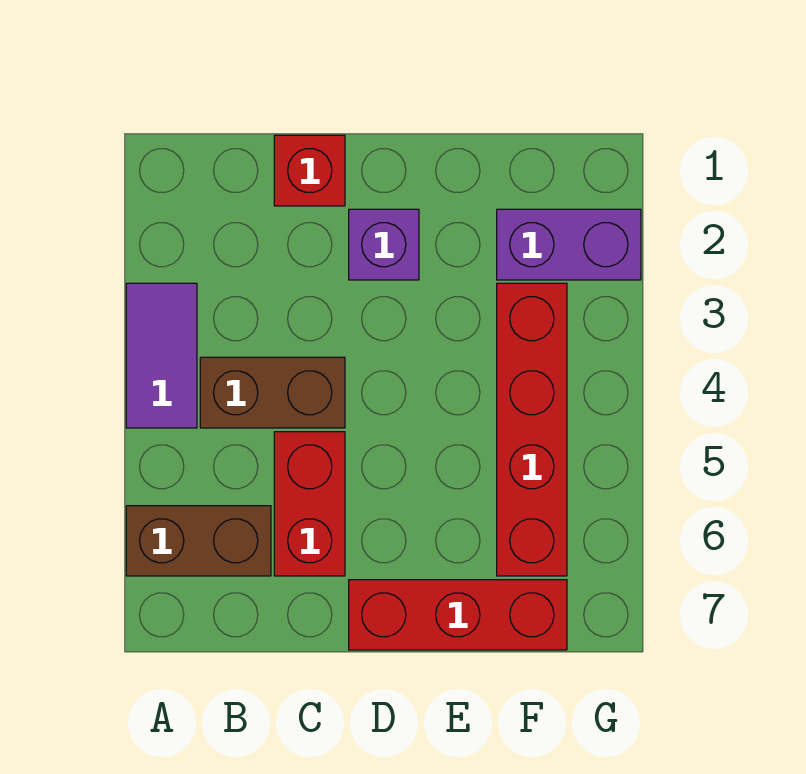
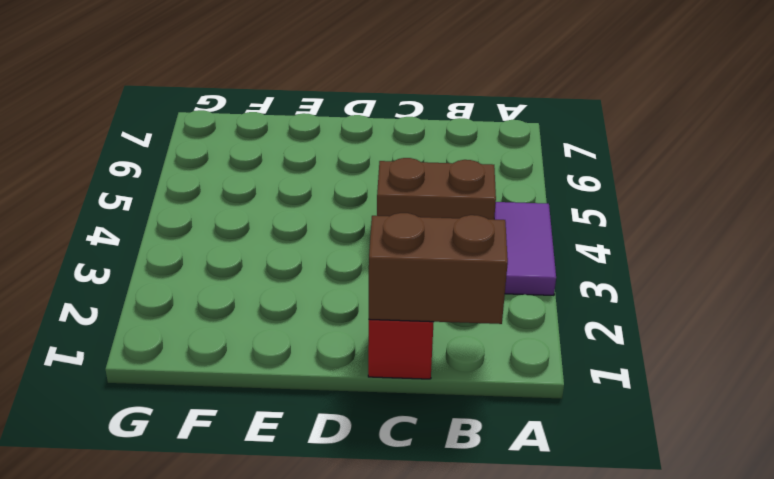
brown 1x2 brick [369,213,508,324] -> brown 1x2 brick moved to [126,506,271,576]
none -> red 1x2 brick [274,432,345,576]
none -> purple 1x1 brick [349,209,419,280]

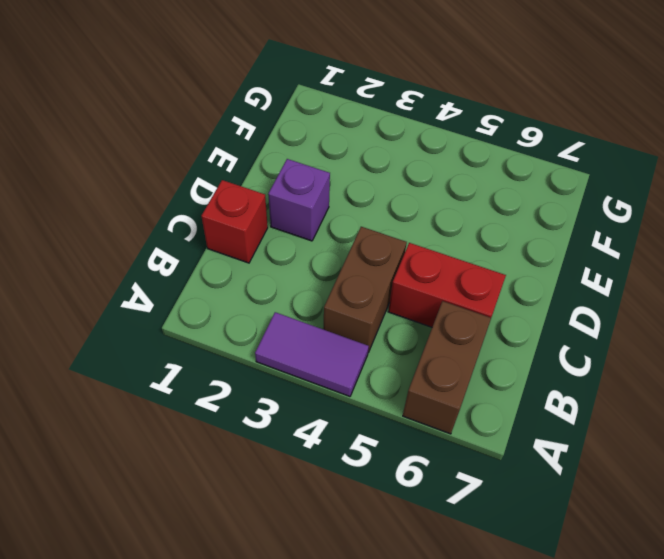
none -> red 1x3 brick [349,580,567,650]
none -> purple 1x2 brick [497,209,641,280]

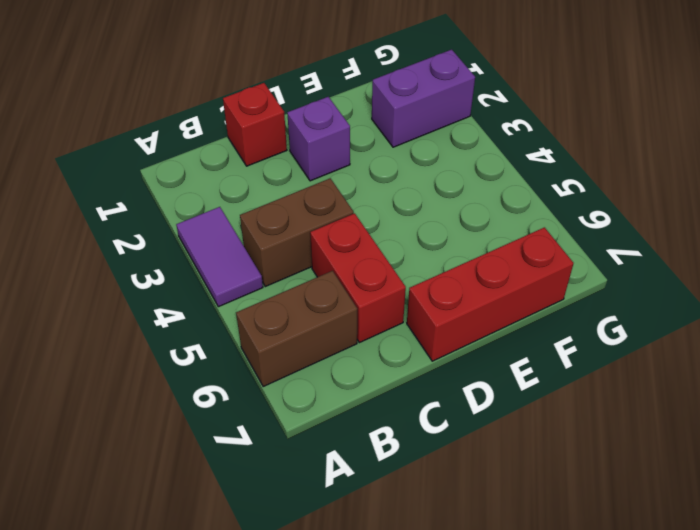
none -> red 1x4 brick [497,283,567,576]

